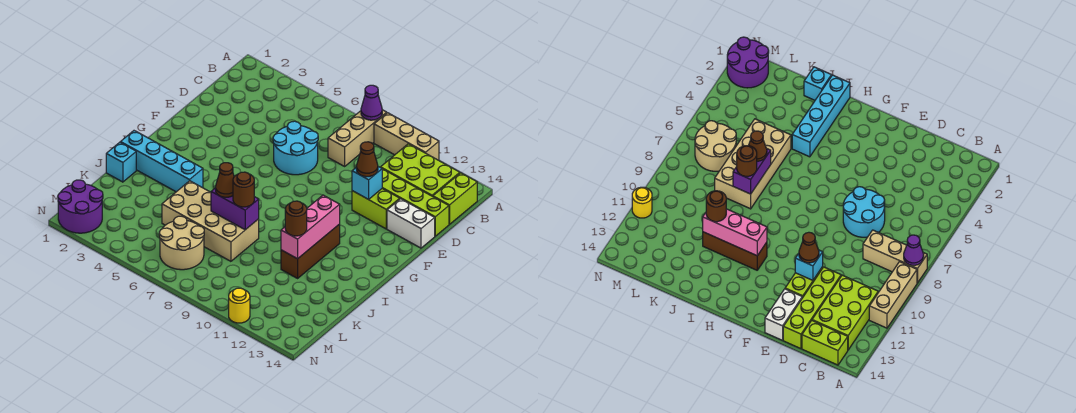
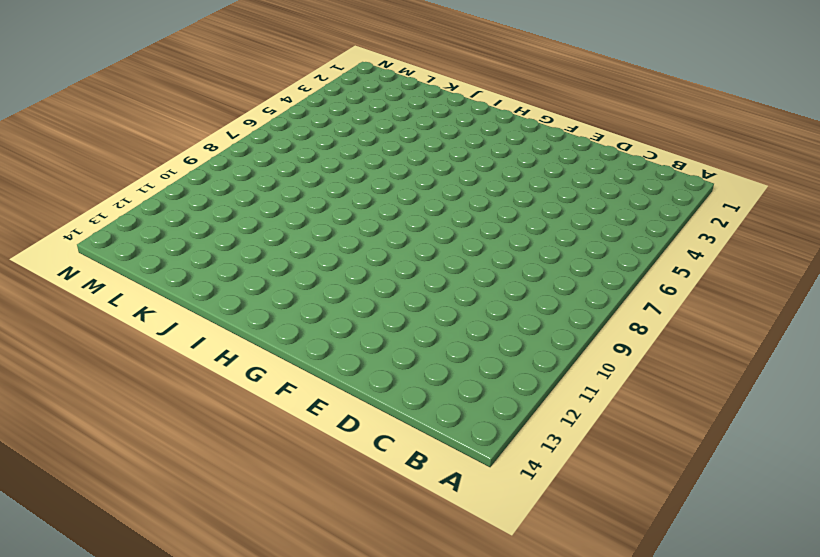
none -> tan 1x3 brick [328,110,387,166]
none -> tan 1x3 brick [374,113,439,160]
none -> lime 2x3 brick [381,144,460,197]

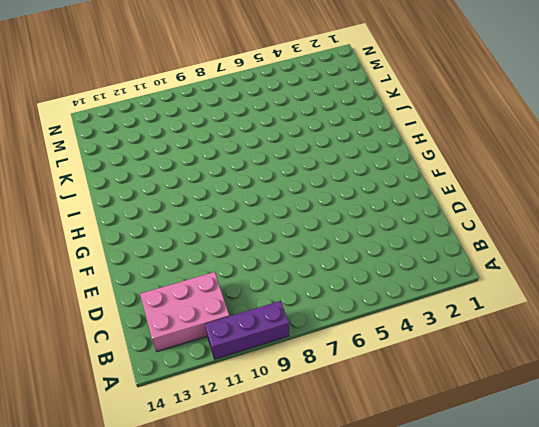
purple 1x3 brick [205,301,289,359] -> tan 1x3 brick [374,113,439,160]
pink 2x3 brick [140,272,229,351] -> lime 2x3 brick [381,144,460,197]
none -> tan 1x3 brick [328,110,387,166]
none -> lime 1x2 brick [433,173,477,224]
none -> cyan 2x2 round brick [273,121,318,175]

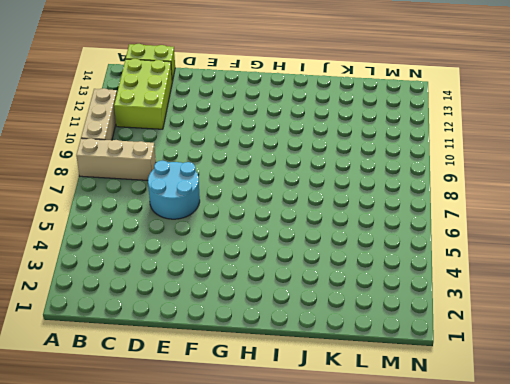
none -> lime 1x4 brick [382,169,449,236]
none -> lime 1x2 brick [352,189,400,229]
none -> white 1x2 brick [387,199,435,248]

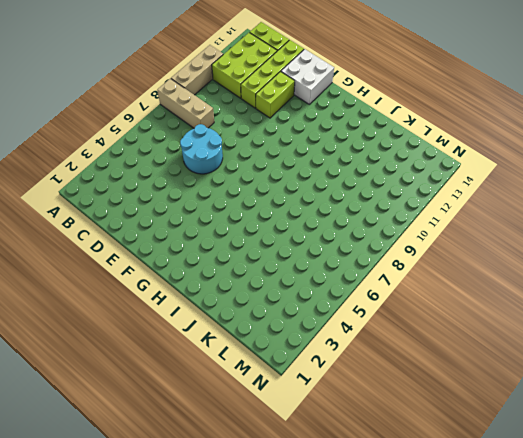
white 2x2 brick [281,49,334,104] -> white 1x2 brick [387,199,435,248]
none -> brown 1x3 brick [281,224,340,278]
none -> cyan 1x4 brick [121,131,203,192]
none -> cyan 1x1 brick [106,142,136,182]

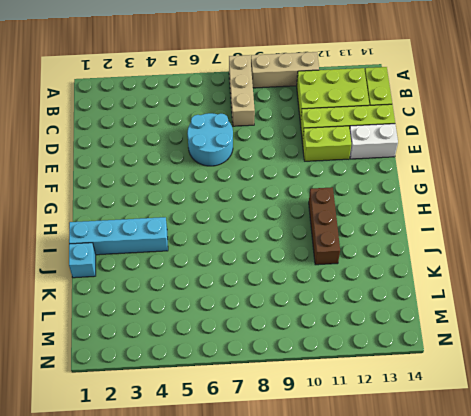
none -> tan 2x4 brick [162,181,259,261]
none -> tan 2x2 round brick [159,216,204,270]
none -> purple 2x2 round brick [58,180,103,233]

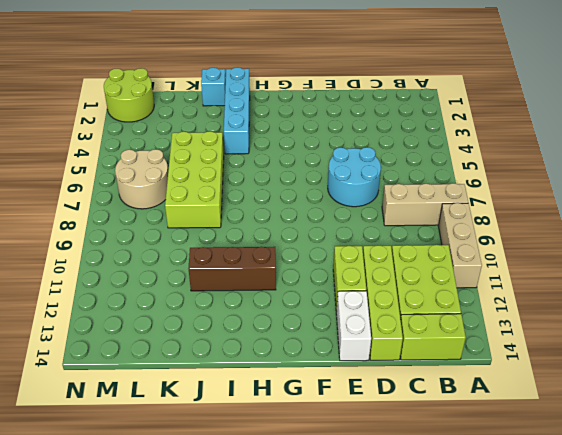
lime 2x4 brick [165,131,224,228] -> tan 2x4 brick [162,181,259,261]
lime 2x2 round brick [104,68,154,122] -> purple 2x2 round brick [58,180,103,233]
none -> yellow 1x1 round brick [229,288,250,323]
none -> purple 1x1 cone [361,85,382,120]
none -> cyan 1x1 brick [352,167,382,199]

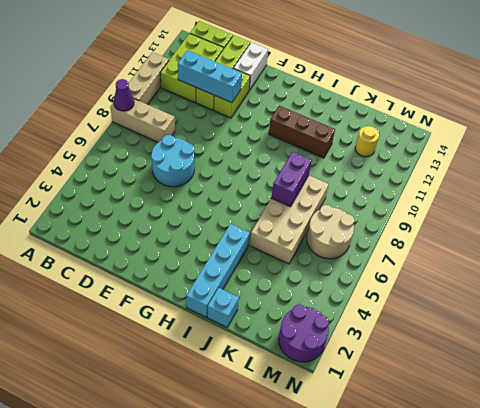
cyan 1x3 brick [178,50,242,103] -> cyan 1x1 brick [352,167,382,199]
yellow 1x1 round brick [355,126,379,157] -> yellow 1x1 round brick moved to [229,288,250,323]
none -> pink 1x3 brick [281,195,340,259]
none -> brown 1x1 cone [356,142,378,177]
none -> brown 1x1 cone [216,163,234,197]

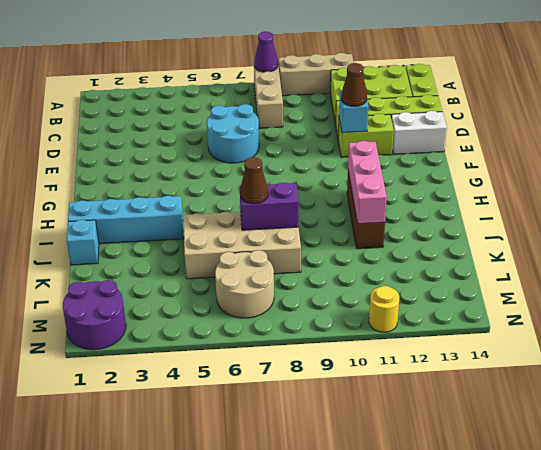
none -> brown 1x1 round brick [233,172,254,207]
none -> brown 1x1 round brick [285,201,307,236]

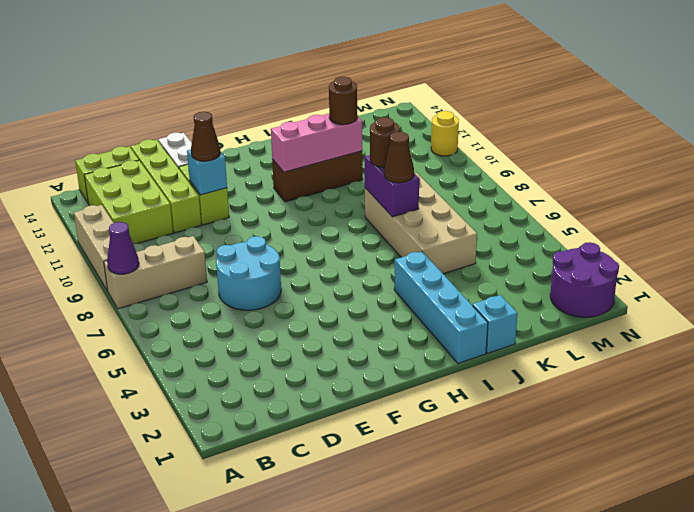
none -> tan 2x2 round brick [159,216,204,270]

